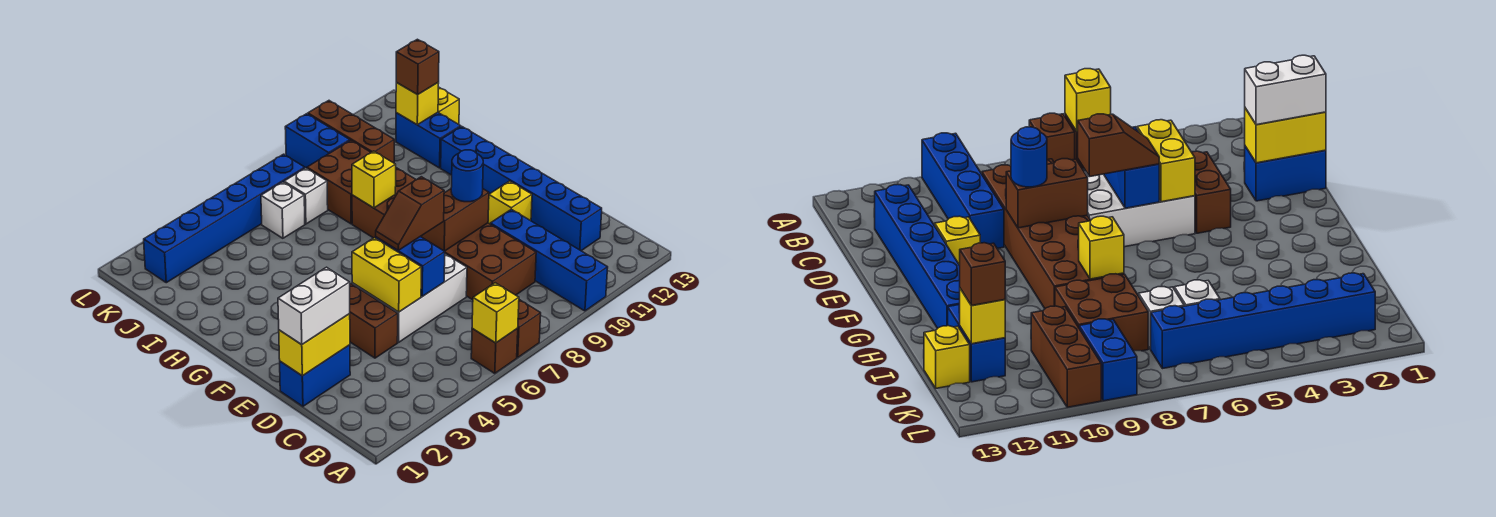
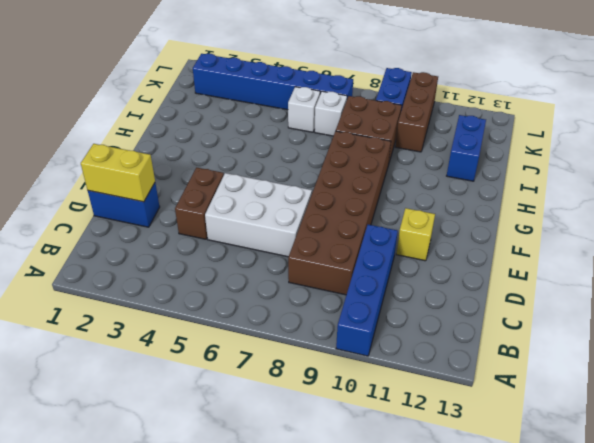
none -> brown 1x1 brick [471,328,518,373]
none -> brown 1x1 brick [517,300,541,357]
none -> blue 1x6 brick [441,127,602,251]

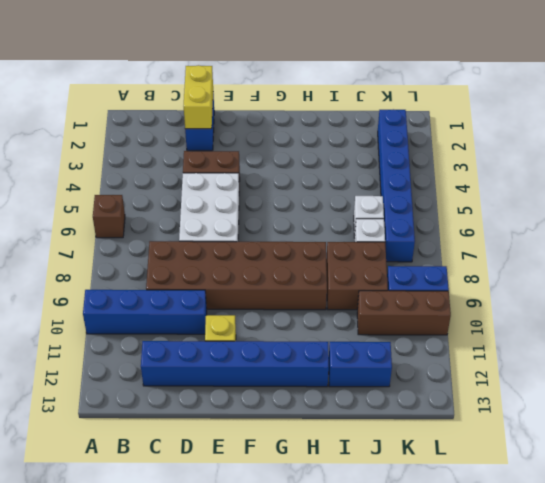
none -> brown 1x1 brick [517,300,541,357]
none -> yellow 1x1 brick [438,87,459,124]
none -> yellow 1x1 brick [472,283,519,343]

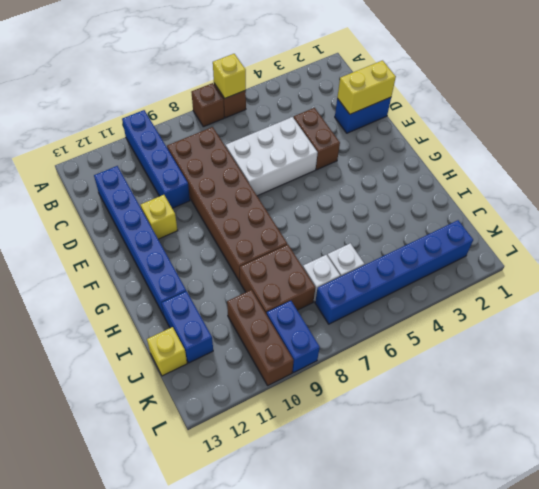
none -> yellow 1x2 brick [352,238,421,312]
none -> blue 1x2 brick [376,237,445,296]
none -> brown 1x2 brick [422,189,489,251]

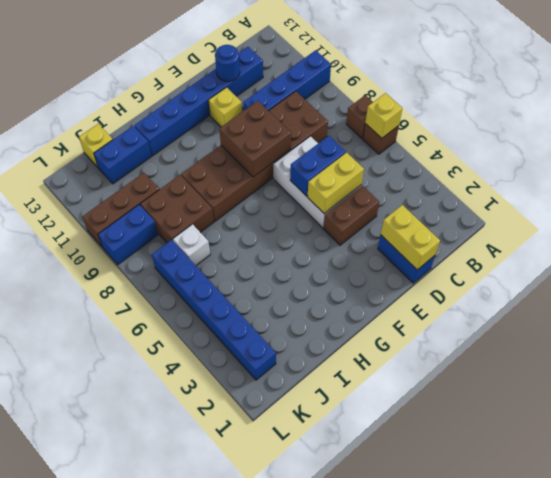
blue 1x1 round brick [215,45,240,82] -> blue 1x1 round brick moved to [451,150,483,202]
brown 2x2 brick [219,101,291,177] -> brown 1x2 brick [422,189,489,251]
none -> white 1x1 brick [261,182,305,238]
none -> yellow 1x1 brick [352,151,396,208]
none -> yellow 1x1 brick [396,82,439,125]

